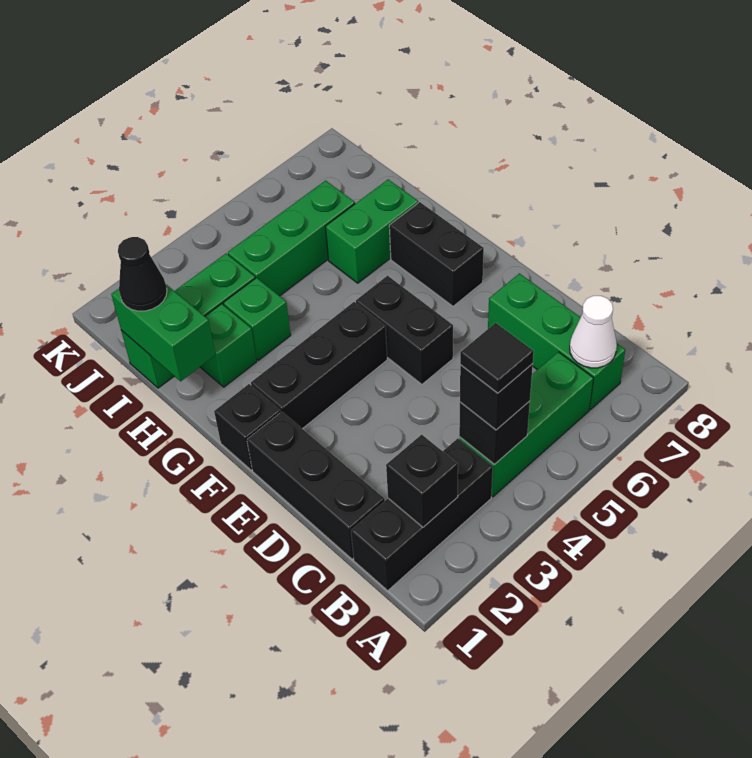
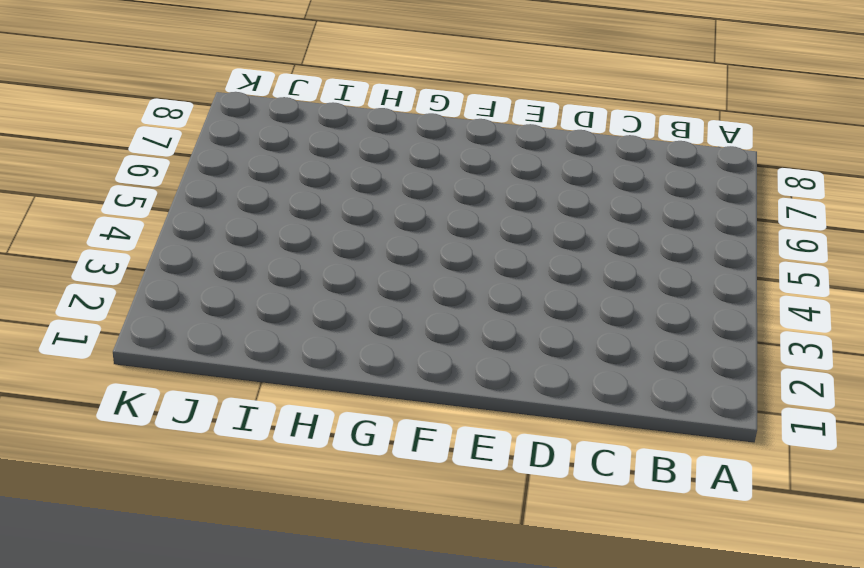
none -> black 1x3 brick [351,439,493,591]
none -> green 1x3 brick [459,352,593,497]
none -> green 1x3 brick [488,274,625,409]

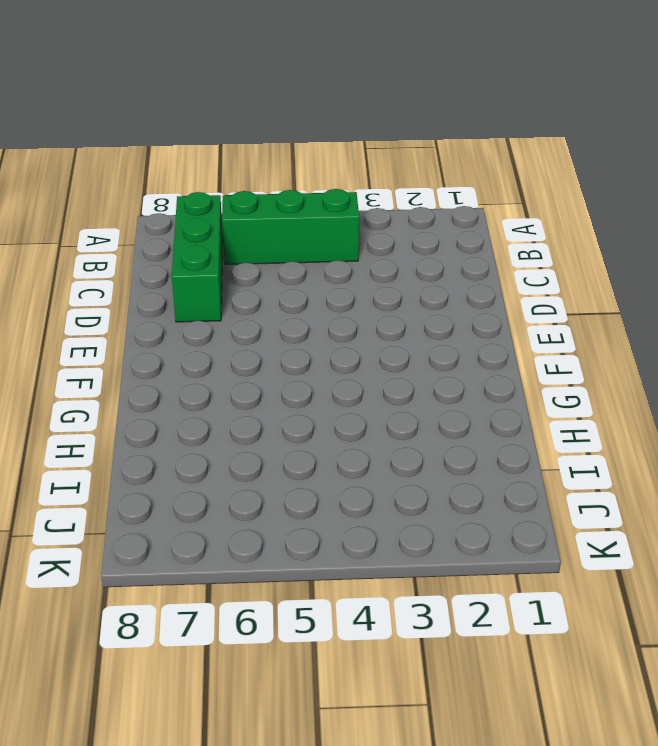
none -> black 1x3 brick [351,439,493,591]
none -> black 1x3 brick [247,412,385,559]
none -> black 1x2 brick [356,276,453,384]

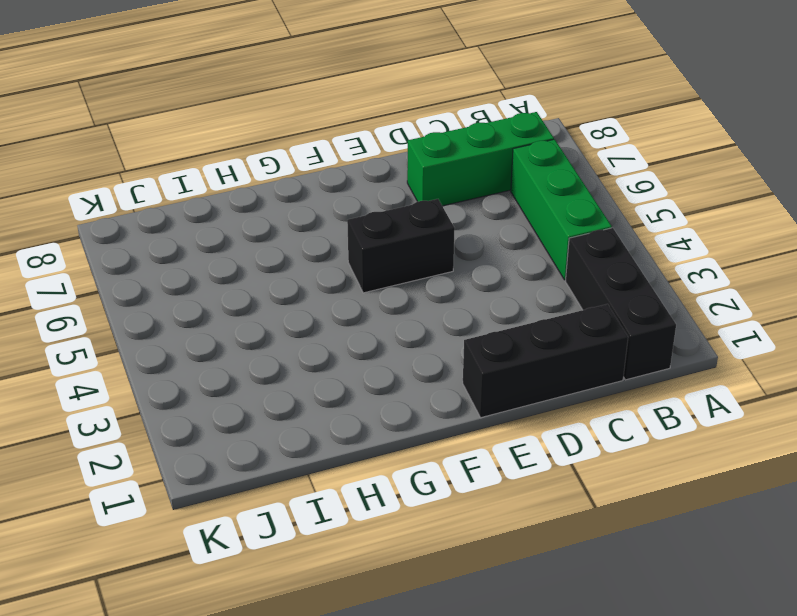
none -> black 1x1 brick [214,384,281,470]
none -> black 1x3 brick [251,302,387,429]
none -> black 1x2 brick [389,202,484,306]

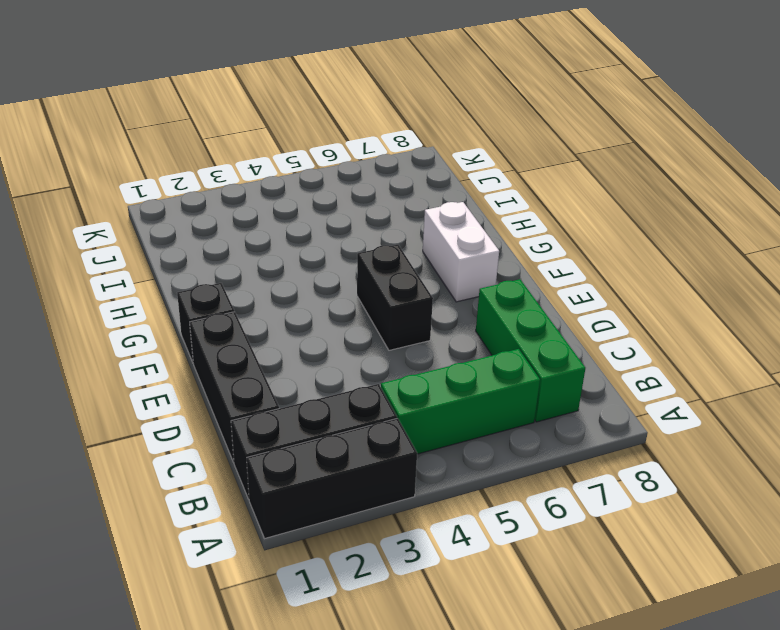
black 1x3 brick [247,418,417,538] -> black 1x3 brick moved to [251,302,387,429]
white 1x2 brick [423,202,499,302] -> black 1x2 brick [389,202,484,306]
none -> green 1x1 brick [200,304,257,387]
none -> green 1x1 brick [224,278,291,360]
none -> green 1x2 brick [325,179,418,283]

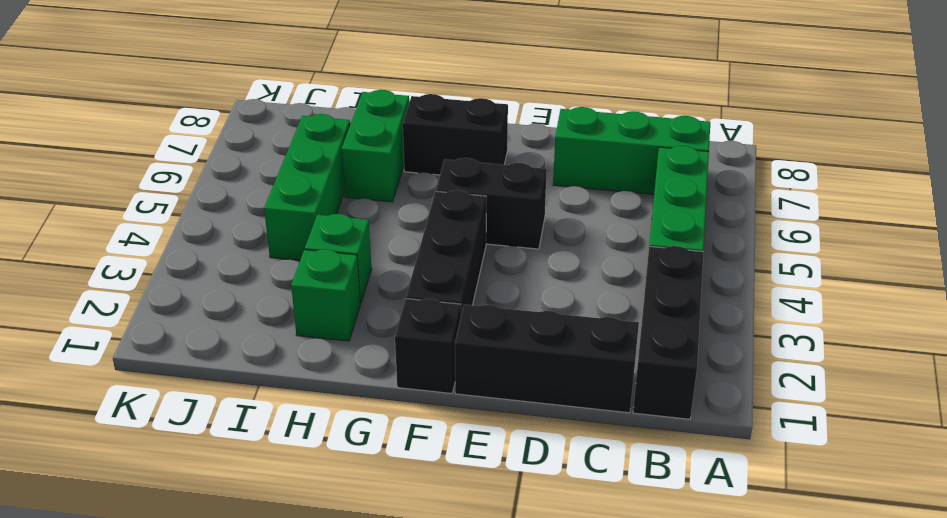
none -> green 1x3 brick [121,254,255,388]
none -> black 1x1 brick [386,435,458,527]
none -> black 1x1 brick [459,401,530,465]

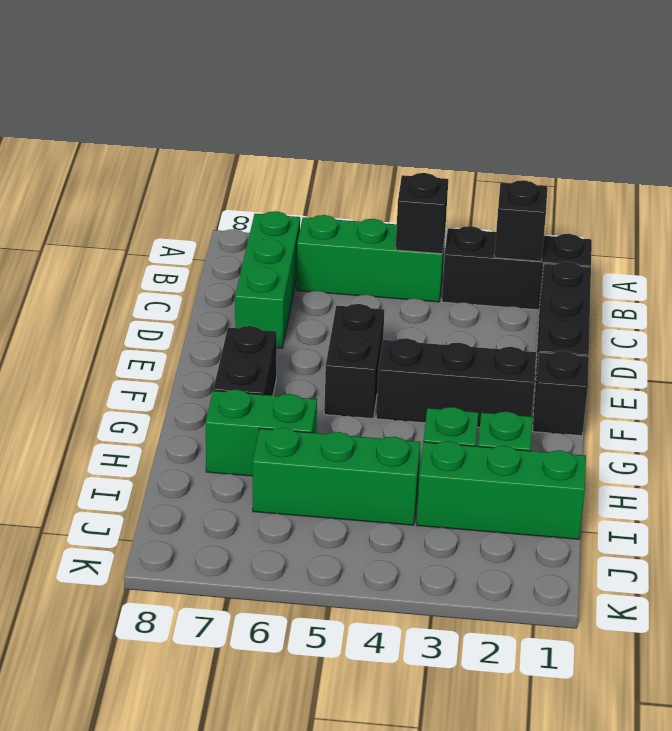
none -> white 1x1 cone [570,296,617,368]
none -> green 1x2 brick [111,285,215,381]
none -> black 1x1 brick [460,364,533,430]

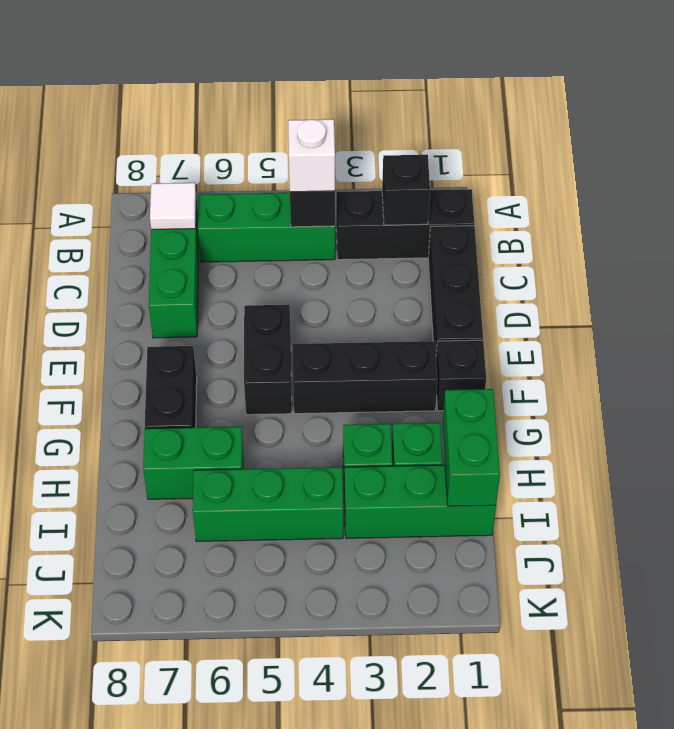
white 1x1 brick [288,119,335,192] -> black 1x1 brick [460,364,533,430]
white 1x1 tile [150,183,196,230] -> white 1x1 cone [570,296,617,368]
none -> black 1x1 cone [118,237,167,311]
none -> black 1x1 tile [460,323,534,393]

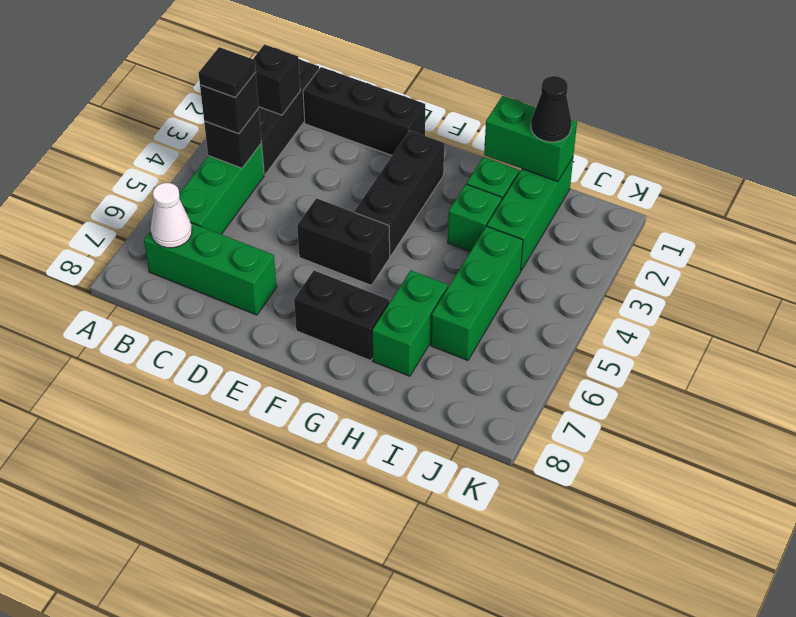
none -> black 1x1 brick [214,384,281,470]

